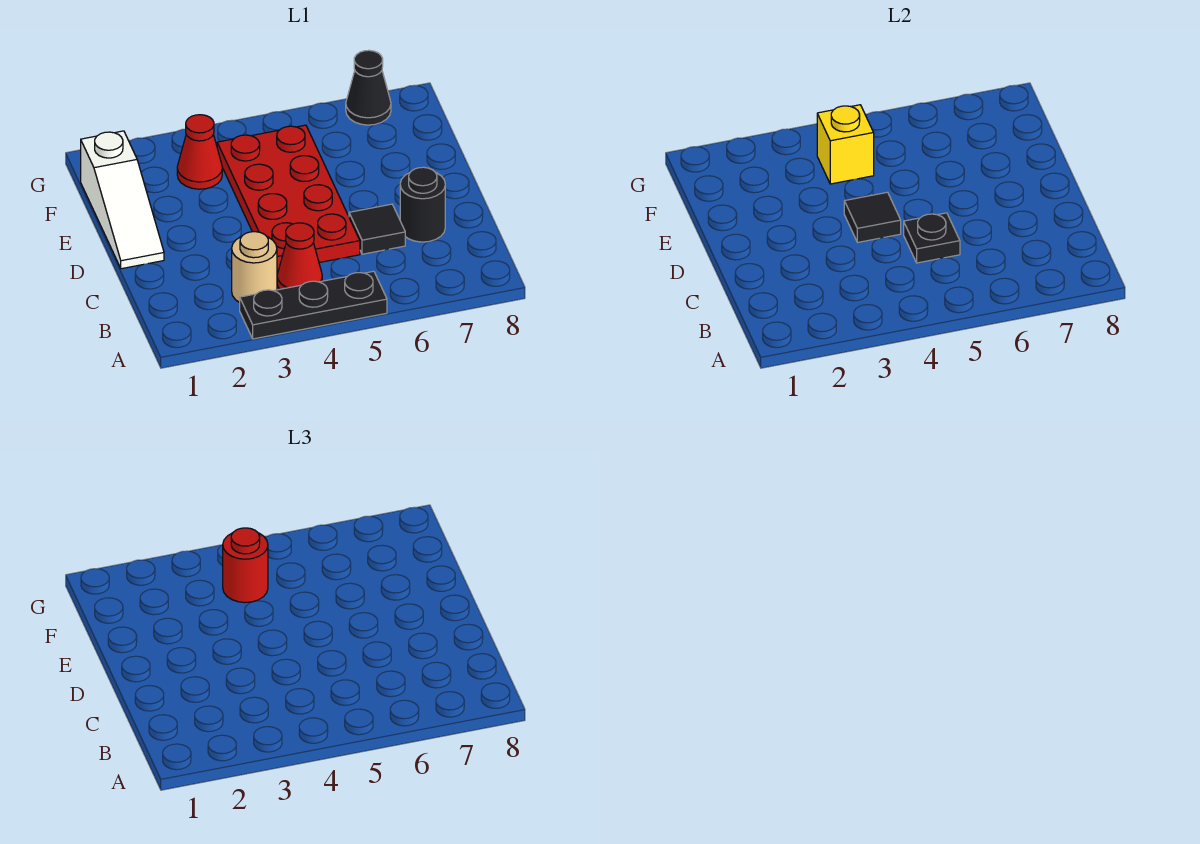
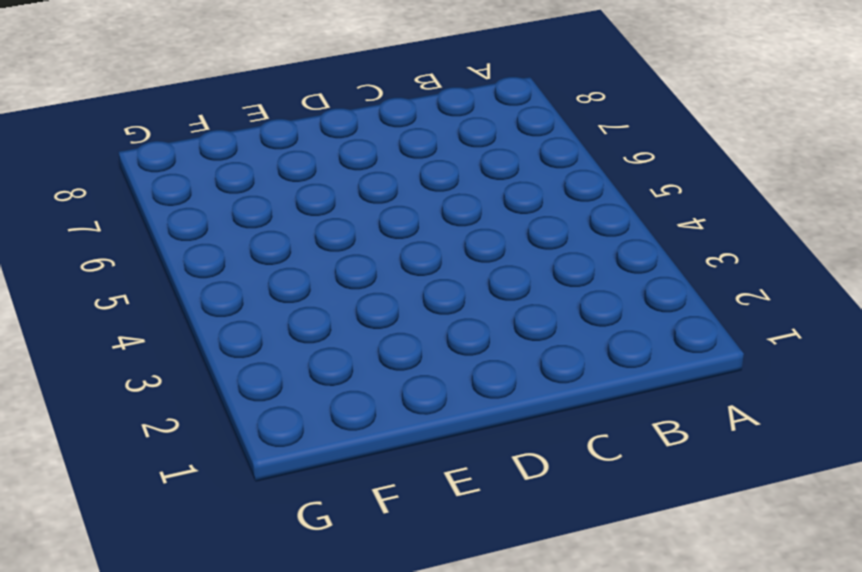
none -> black 1x3 plate [240,271,387,339]
none -> tan 1x1 round brick [232,232,277,303]
none -> red 1x1 cone [277,223,322,289]

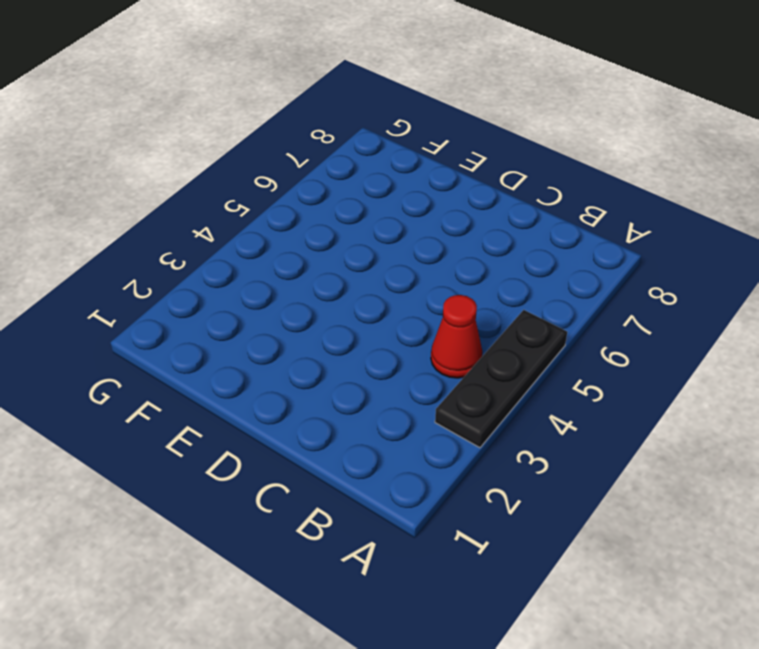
none -> tan 1x1 round brick [232,232,277,303]
none -> red 2x4 plate [217,125,360,271]
none -> black 1x1 tile [349,204,405,254]

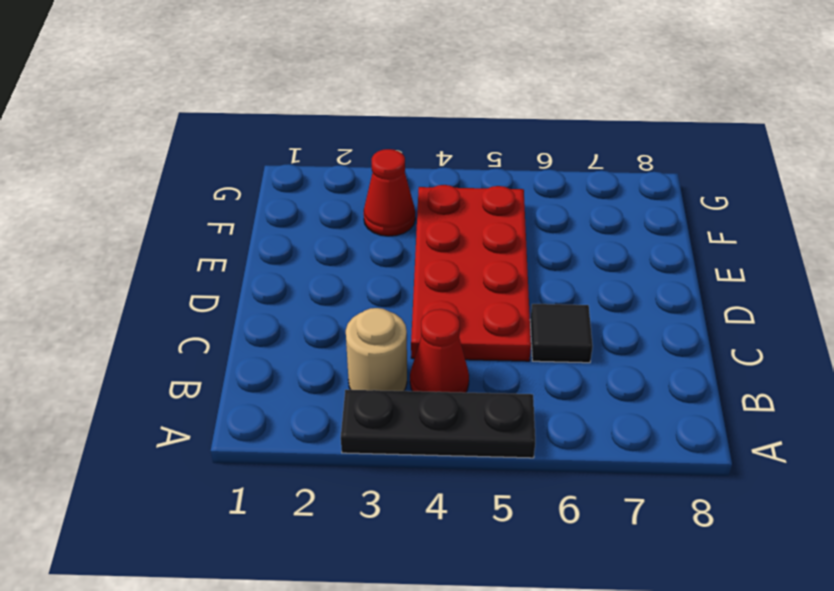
none -> black 1x1 round brick [400,167,445,242]
none -> white 1x3 slope [81,131,164,269]
none -> black 1x1 cone [346,50,391,125]

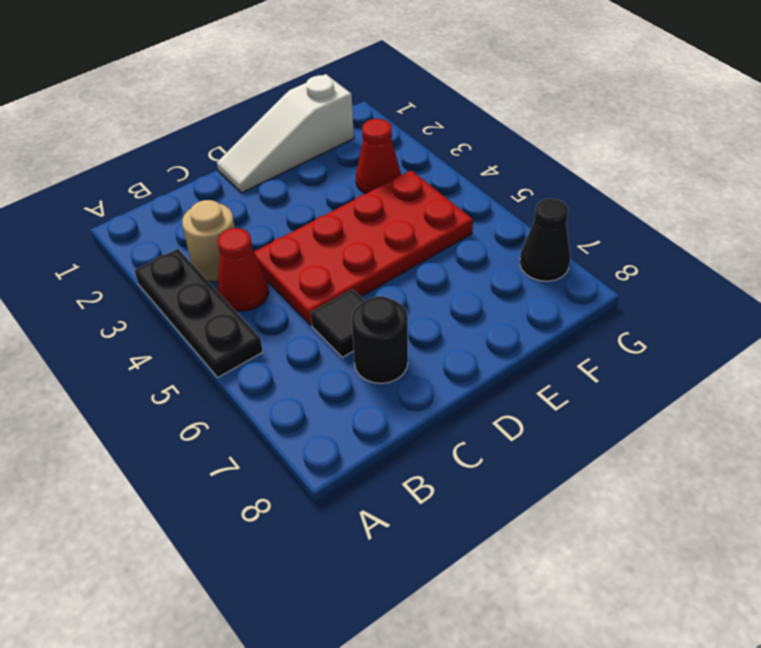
none -> black 1x1 plate [904,213,960,263]
none -> black 1x1 tile [844,192,901,242]
none -> yellow 1x1 brick [817,105,874,184]

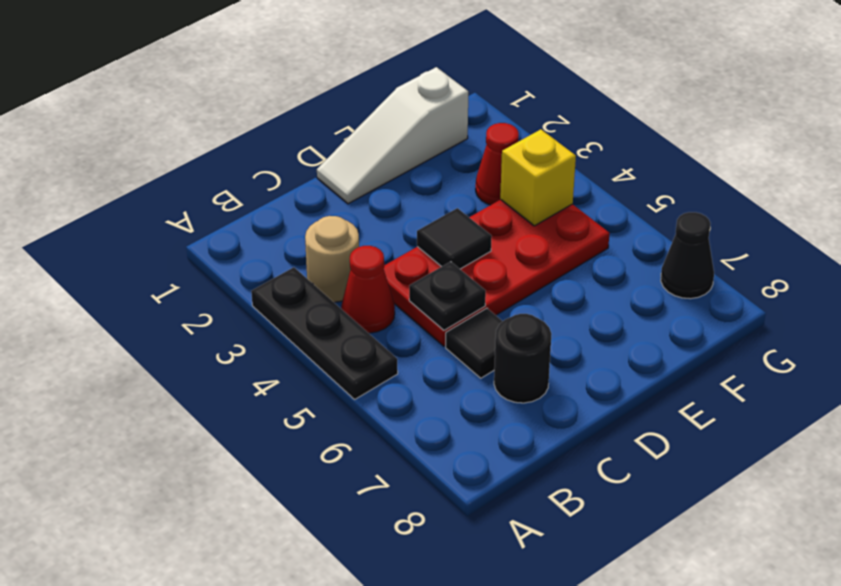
none -> red 1x1 round brick [223,528,268,603]

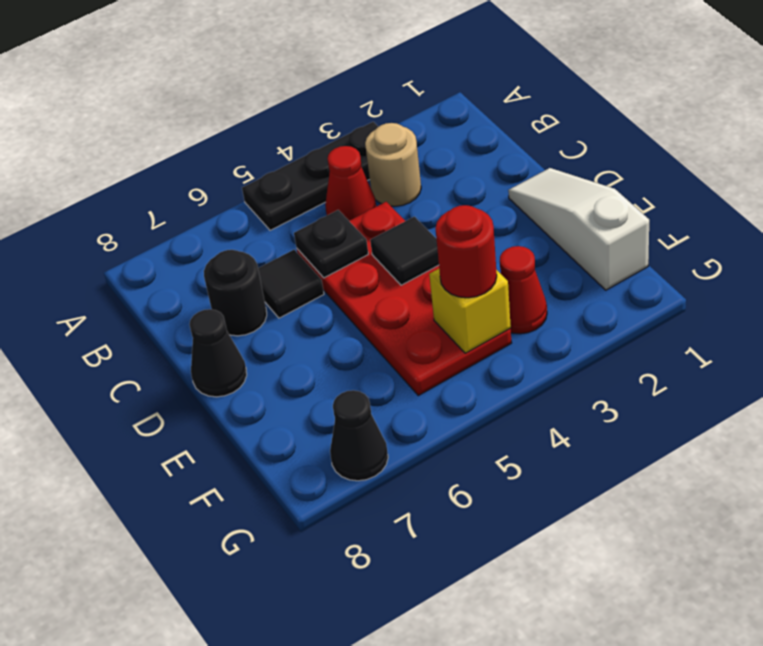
black 1x1 cone [189,309,247,397] -> none

